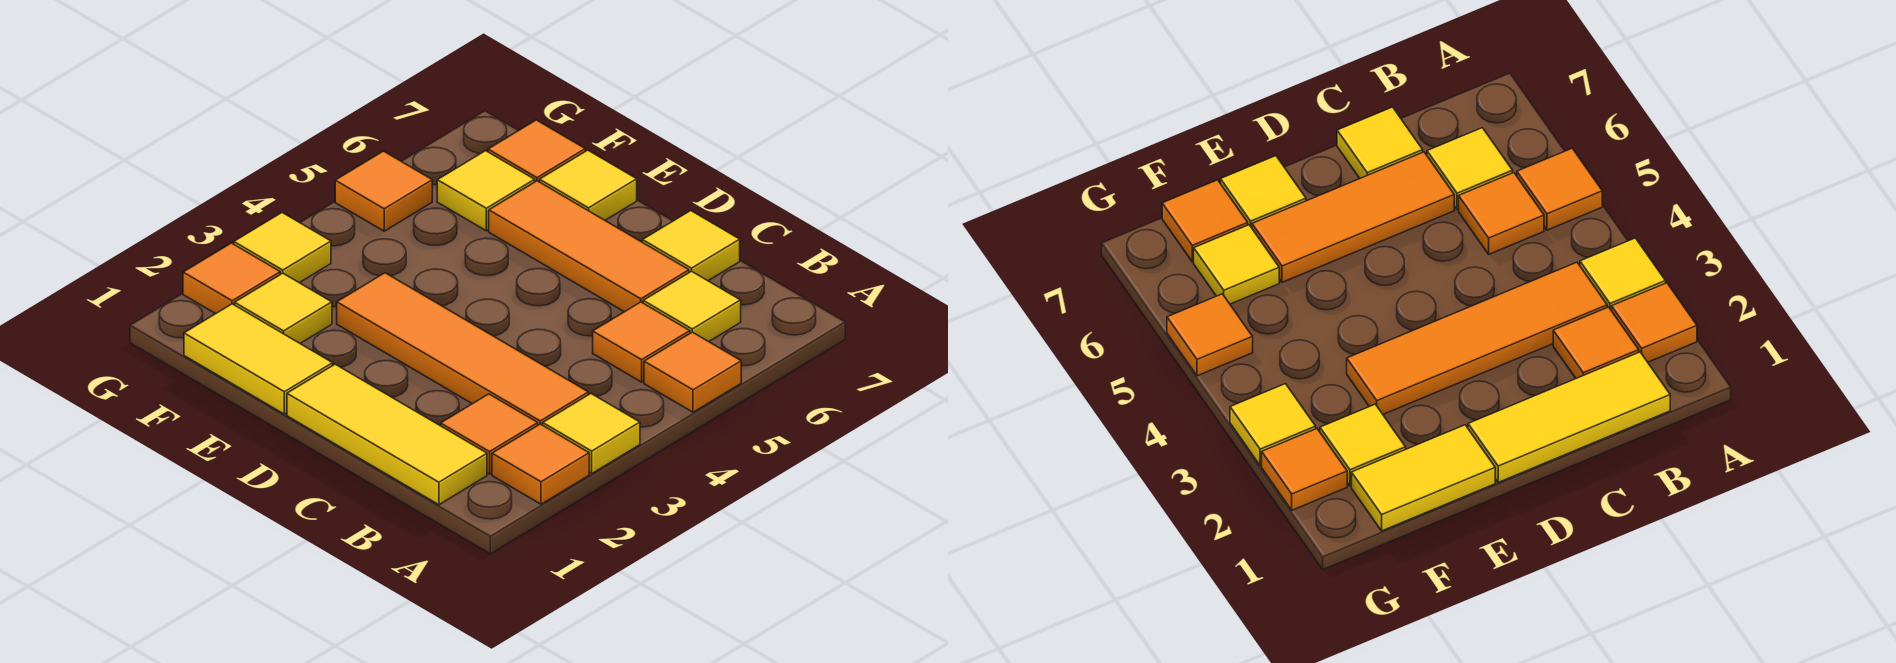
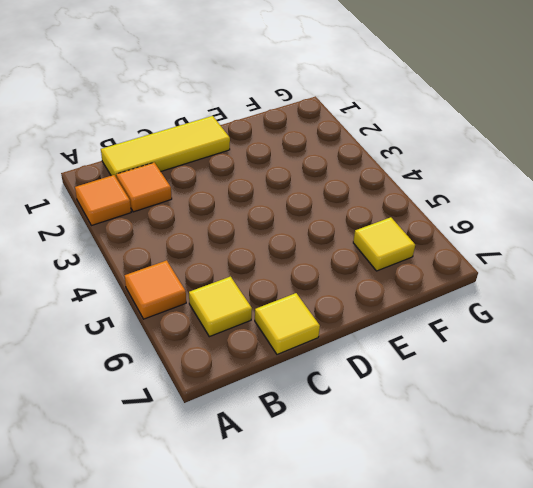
none -> yellow 1x1 tile [543,394,640,473]
none -> orange 1x4 tile [337,273,588,425]
none -> orange 1x1 tile [593,302,690,382]

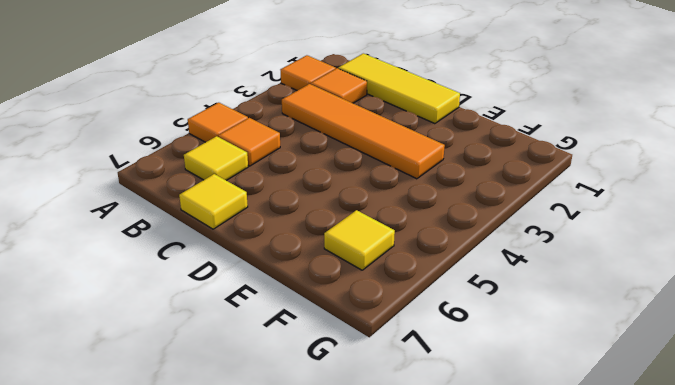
none -> yellow 1x1 tile [543,394,640,473]
none -> orange 1x3 tile [489,181,689,312]
none -> yellow 1x2 tile [184,304,333,414]

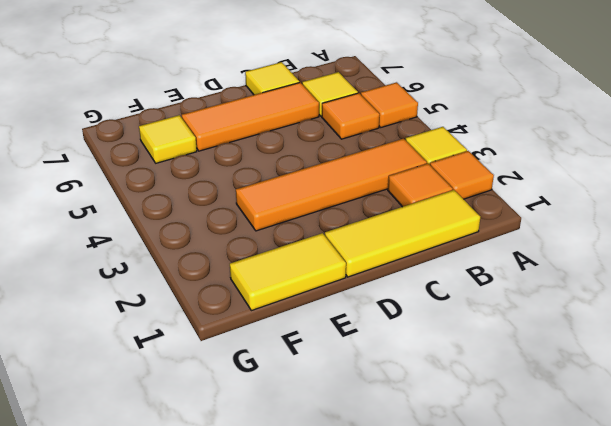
none -> yellow 1x1 tile [540,150,637,220]
none -> yellow 1x1 tile [235,273,332,343]
none -> orange 1x1 tile [488,120,585,182]

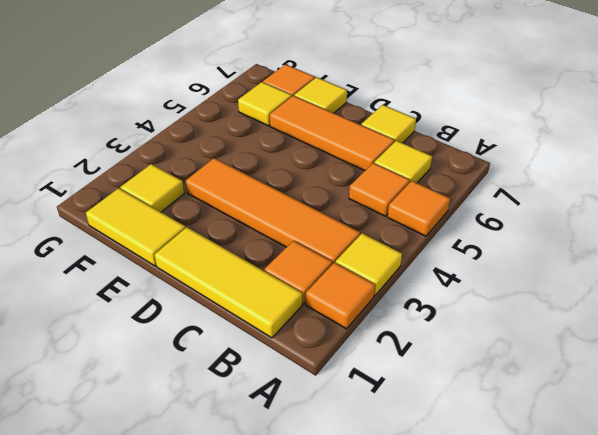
none -> orange 1x1 tile [183,243,280,314]
none -> yellow 1x1 tile [234,213,331,283]
none -> orange 1x1 tile [335,151,432,231]

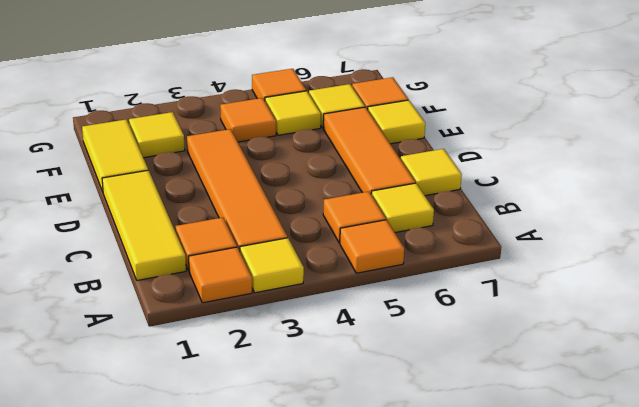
orange 1x1 tile [220,98,276,142] -> orange 1x1 tile moved to [183,243,280,314]
yellow 1x1 tile [265,91,321,135] -> yellow 1x1 tile moved to [234,213,331,283]

